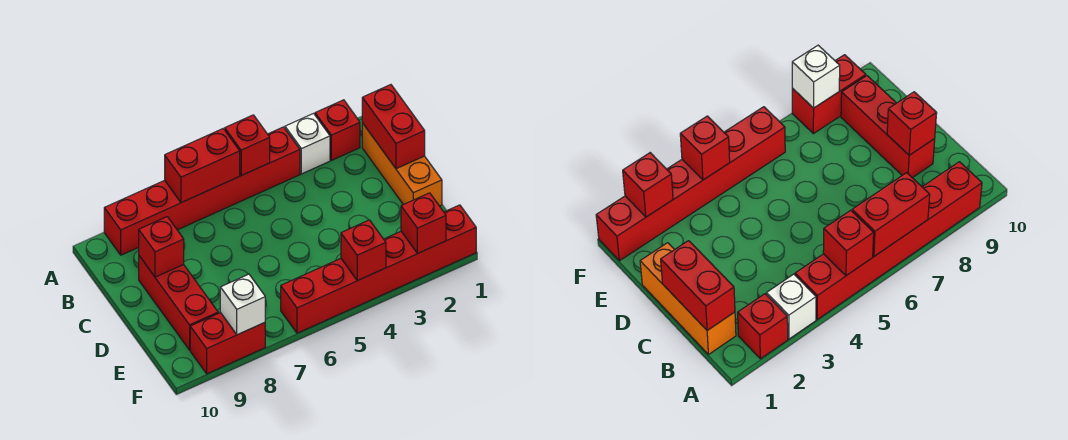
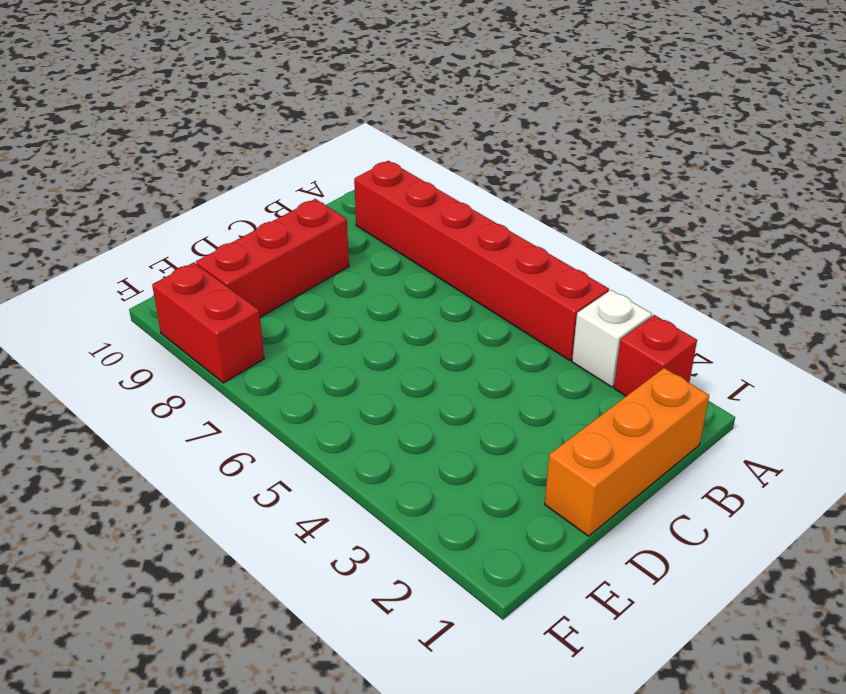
none -> red 1x6 brick [281,205,476,333]
none -> red 1x1 brick [225,115,270,175]
none -> red 1x2 brick [165,129,240,203]

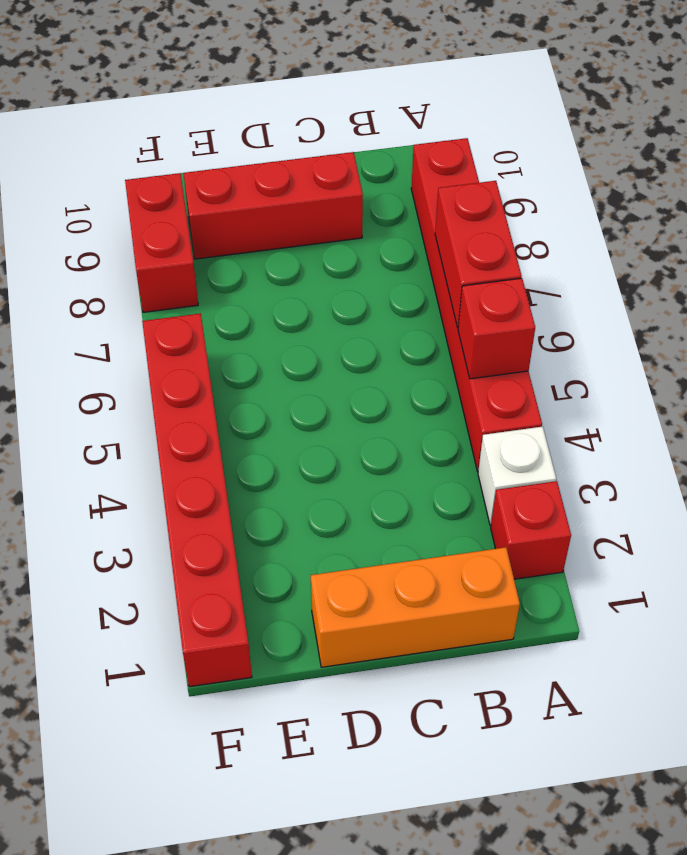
none -> red 1x2 brick [362,85,425,169]
none -> red 1x1 brick [139,217,184,277]
none -> red 1x1 brick [401,193,446,253]

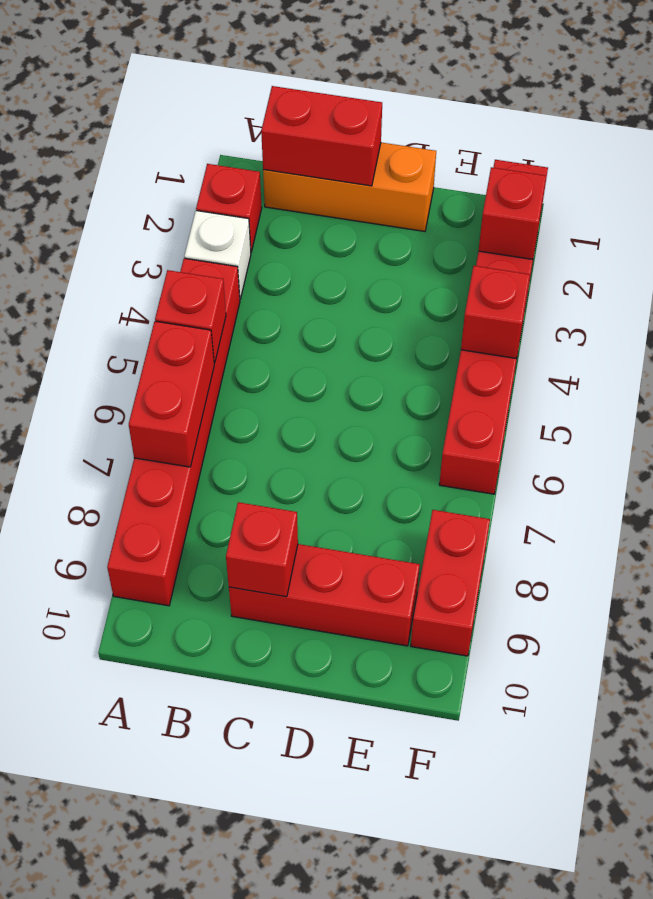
none -> white 1x1 brick [220,274,265,335]

